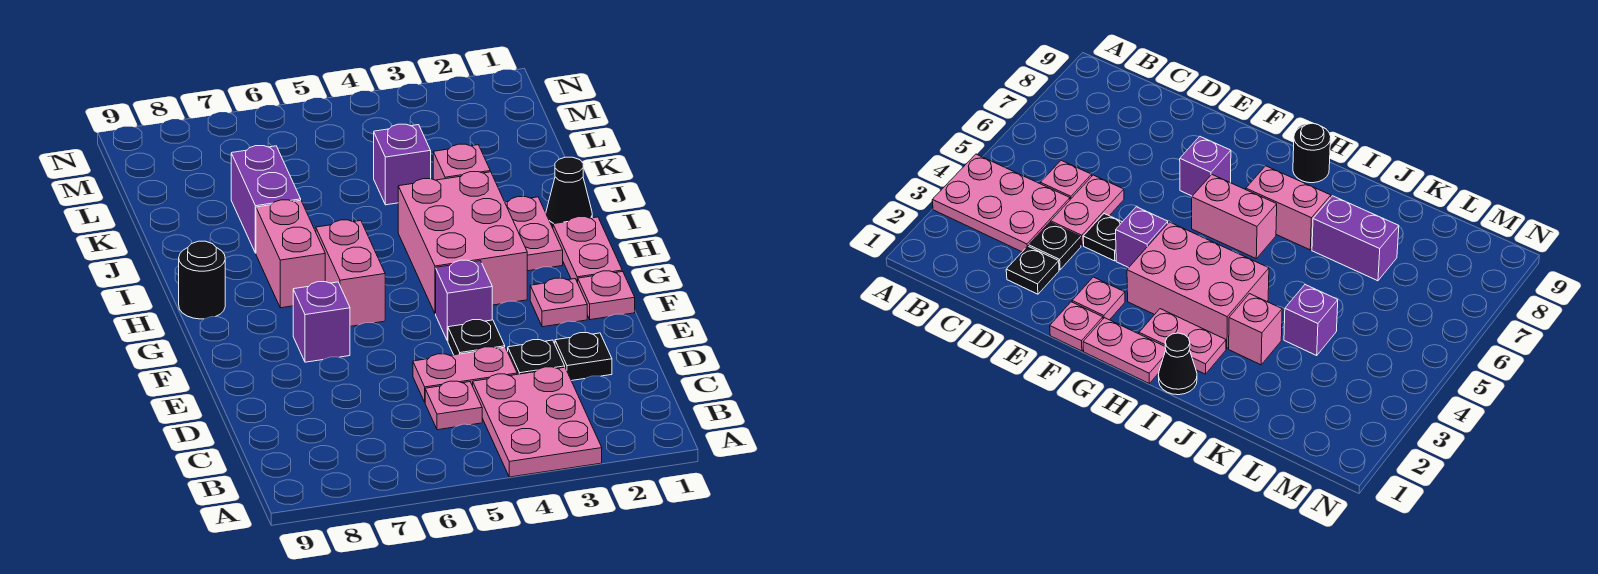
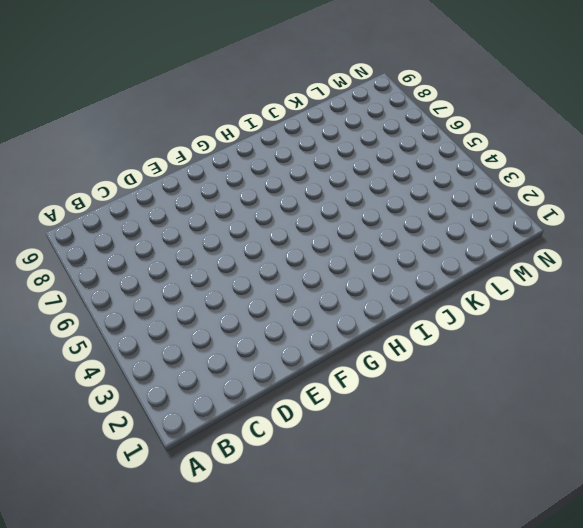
none -> pink 2x3 plate [473,367,602,477]
none -> pink 1x1 plate [425,381,482,430]
none -> black 1x1 plate [555,333,612,381]

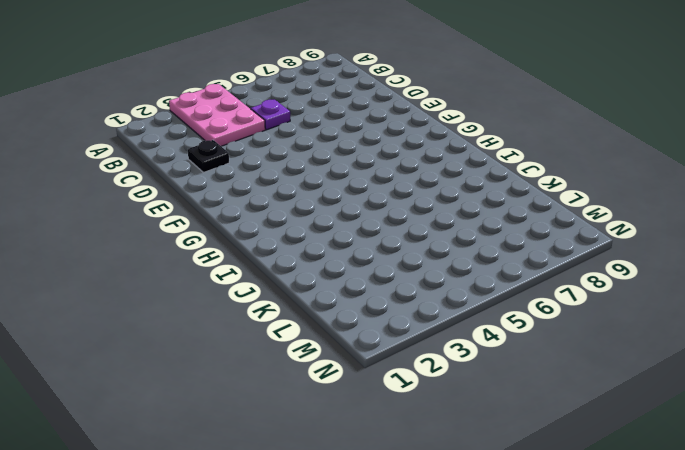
purple 1x1 plate [251,100,290,130] -> pink 1x1 plate [425,381,482,430]
none -> black 1x1 plate [508,340,565,374]
none -> pink 1x2 plate [413,347,517,402]
none -> black 1x1 plate [448,320,505,355]

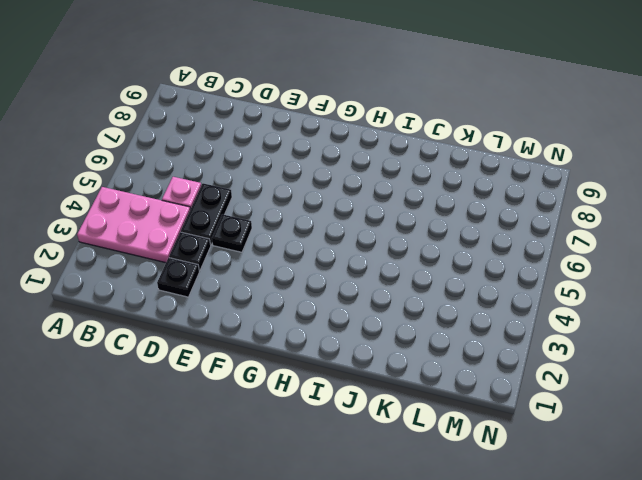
black 1x2 plate [181,183,232,245] -> pink 1x2 plate [413,347,517,402]
none -> pink 1x1 plate [578,271,635,320]
none -> pink 1x1 plate [530,278,587,327]
none -> purple 1x1 brick [436,260,492,341]

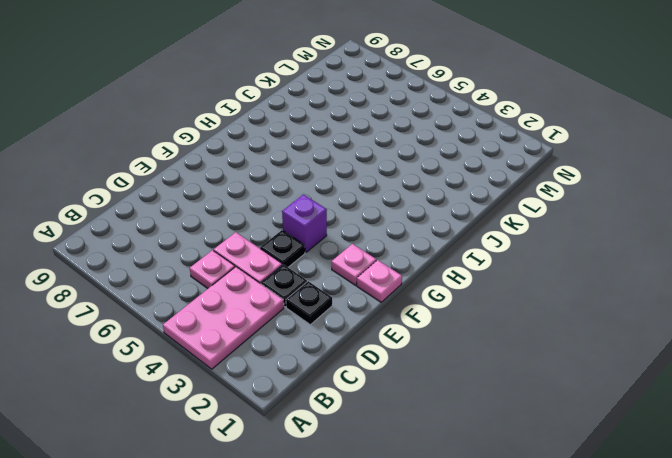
none -> purple 1x1 brick [293,282,350,362]
none -> pink 1x2 plate [553,217,622,283]
none -> pink 2x3 brick [398,172,527,314]

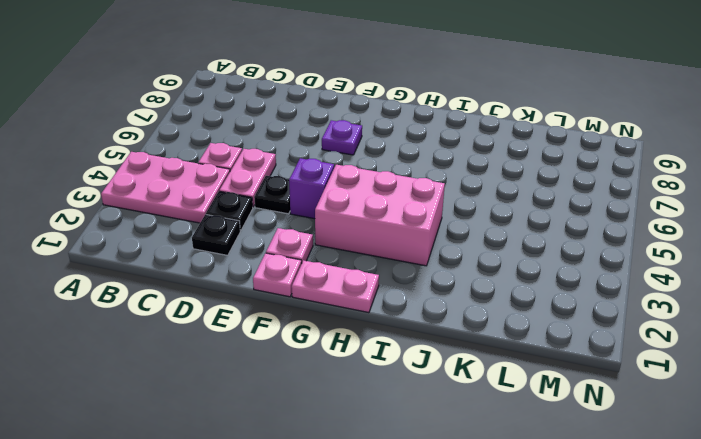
purple 1x1 plate [322,120,362,155] -> purple 1x1 brick [293,282,350,362]
none -> pink 1x2 brick [316,220,385,326]
none -> pink 1x2 plate [505,197,563,271]
none -> pink 1x2 brick [256,200,325,308]

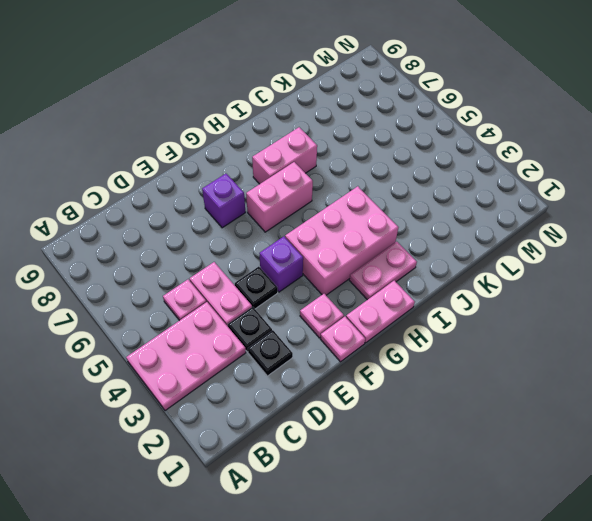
none -> black 1x1 round brick [179,241,225,319]
none -> black 1x1 cone [546,157,592,228]
none -> pink 1x1 brick [433,144,490,180]

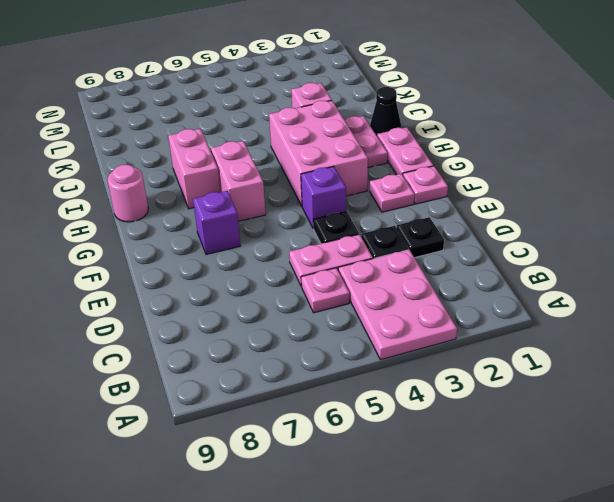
pink 1x1 round brick [108,165,148,222] -> black 1x1 round brick [179,241,225,319]
none -> purple 1x2 brick [231,146,301,253]
none -> purple 1x1 brick [374,124,431,205]

